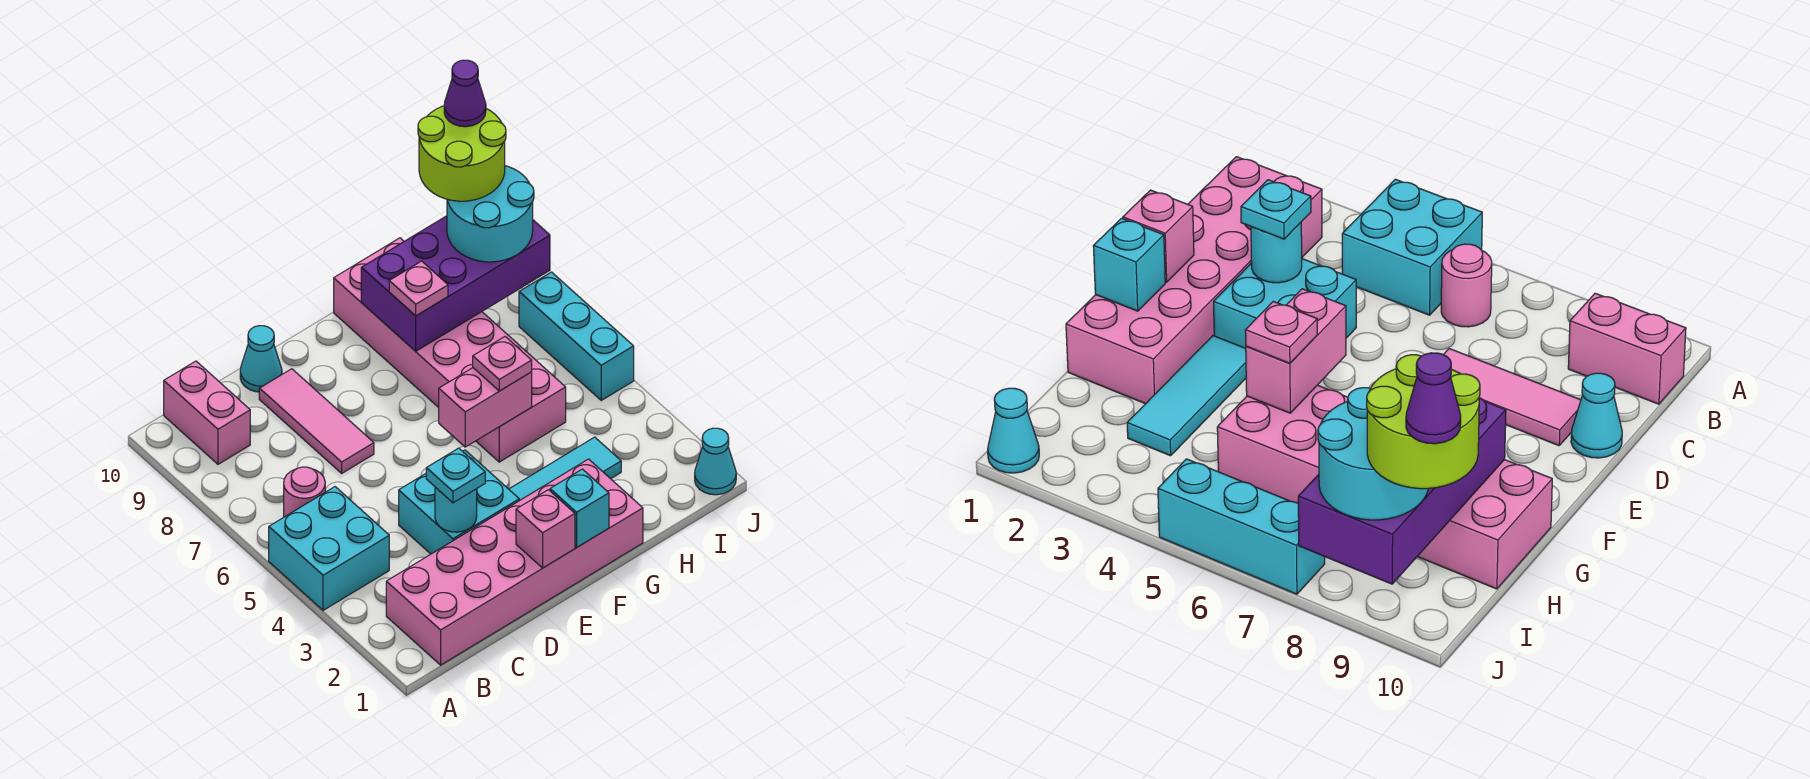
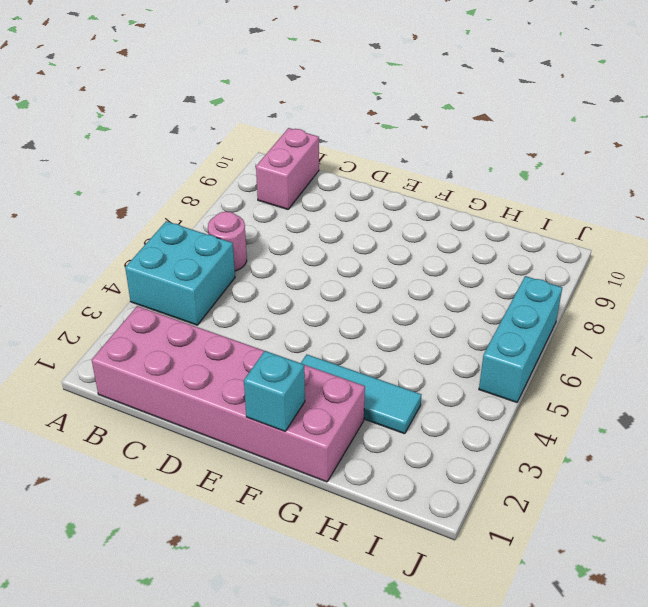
none -> cyan 2x2 brick [399,450,519,554]
none -> pink 1x3 tile [259,369,374,473]
none -> cyan 1x1 cone [240,326,282,392]

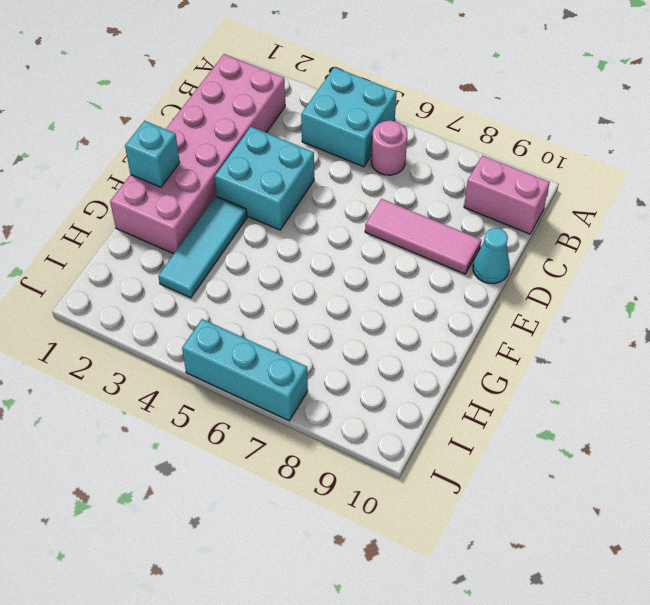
none -> pink 2x6 brick [334,238,566,462]
none -> cyan 1x1 cone [695,428,736,495]
none -> cyan 1x1 round brick [435,487,477,532]

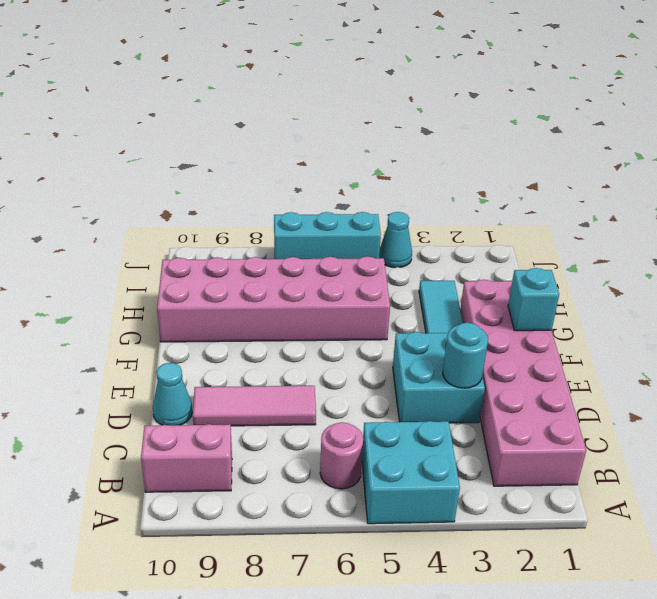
cyan 1x1 cone [379,212,412,268] -> cyan 1x1 cone moved to [695,428,736,495]
none -> pink 1x1 brick [516,490,575,568]
none -> pink 1x2 brick [439,368,532,447]
none -> purple 2x4 brick [361,216,550,351]

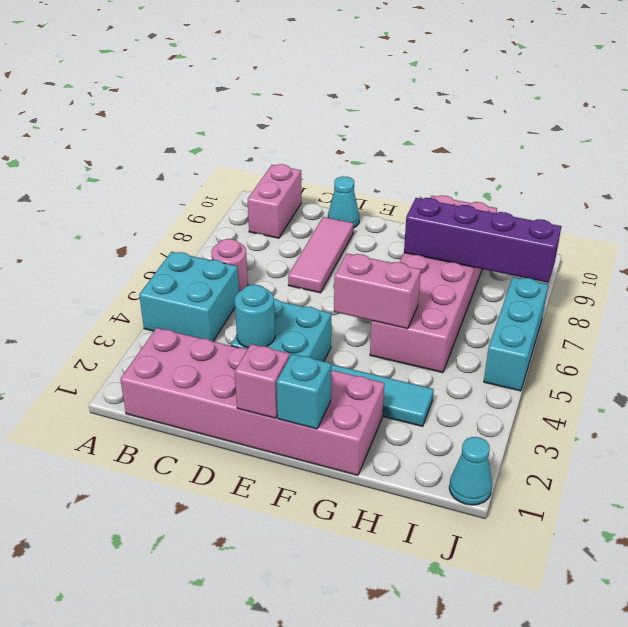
purple 1x4 brick [404,198,561,283] -> purple 2x4 brick [361,216,550,351]
none -> cyan 1x1 plate [426,448,485,503]
none -> pink 1x1 plate [473,337,532,391]
none -> pink 1x1 plate [389,261,448,316]

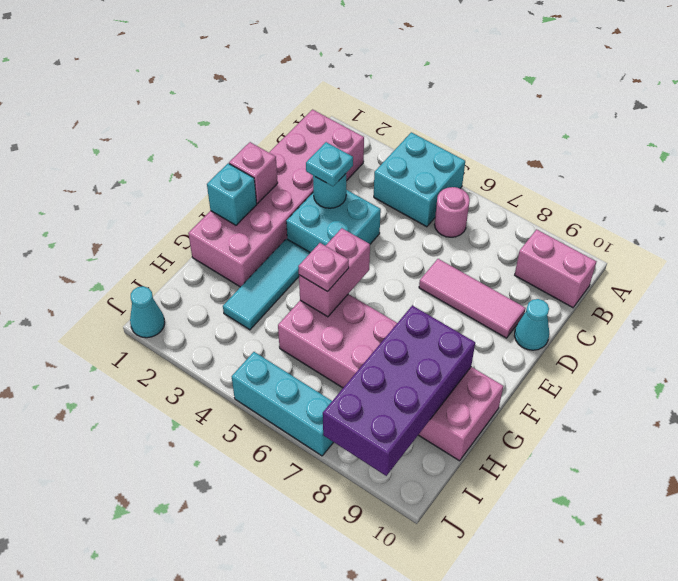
none -> pink 1x1 plate [389,261,448,316]
none -> cyan 2x2 round brick [447,166,534,262]
none -> lime 2x2 round brick [418,106,506,201]

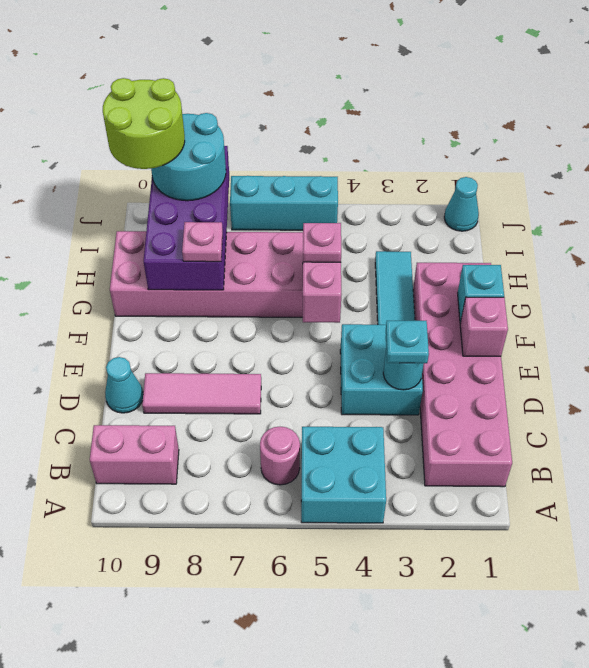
none -> purple 1x1 cone [444,60,486,127]

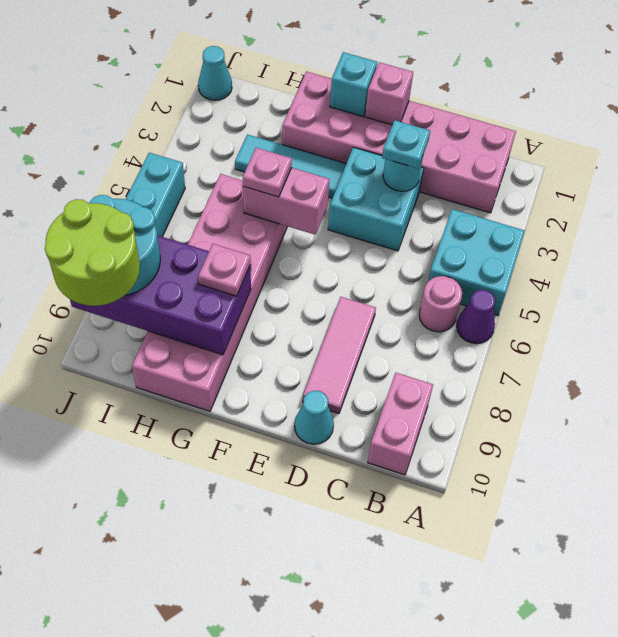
purple 1x1 cone [457,290,495,344] -> purple 1x1 cone moved to [444,60,486,127]

